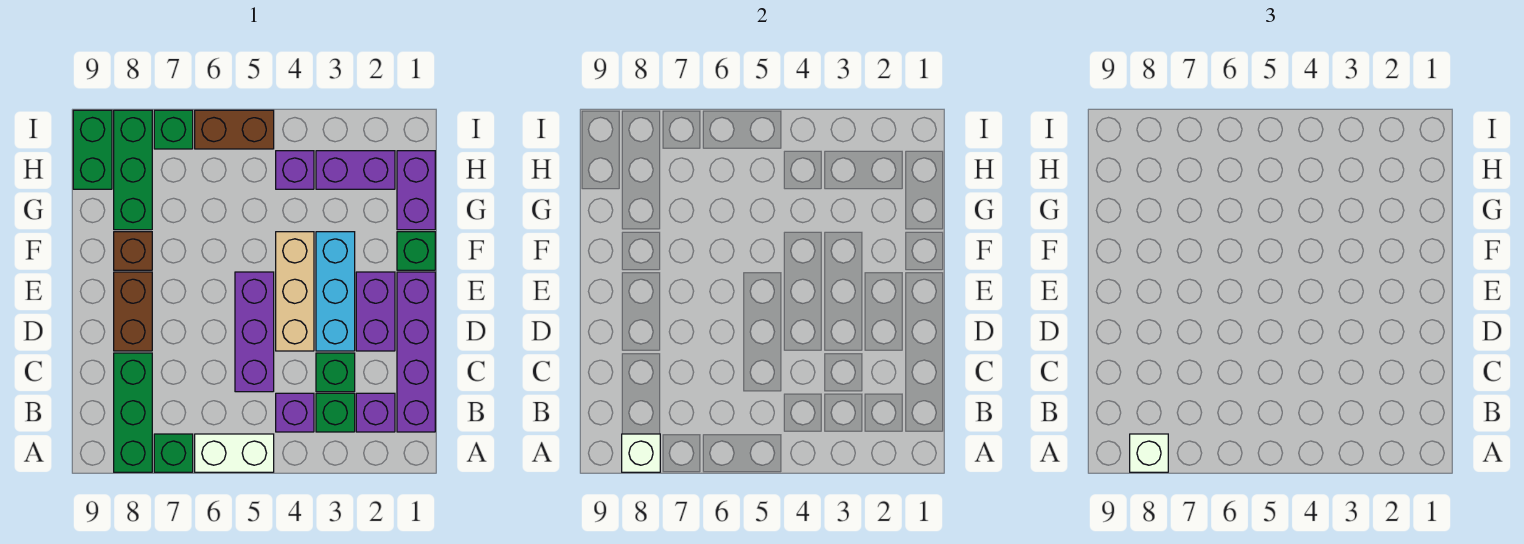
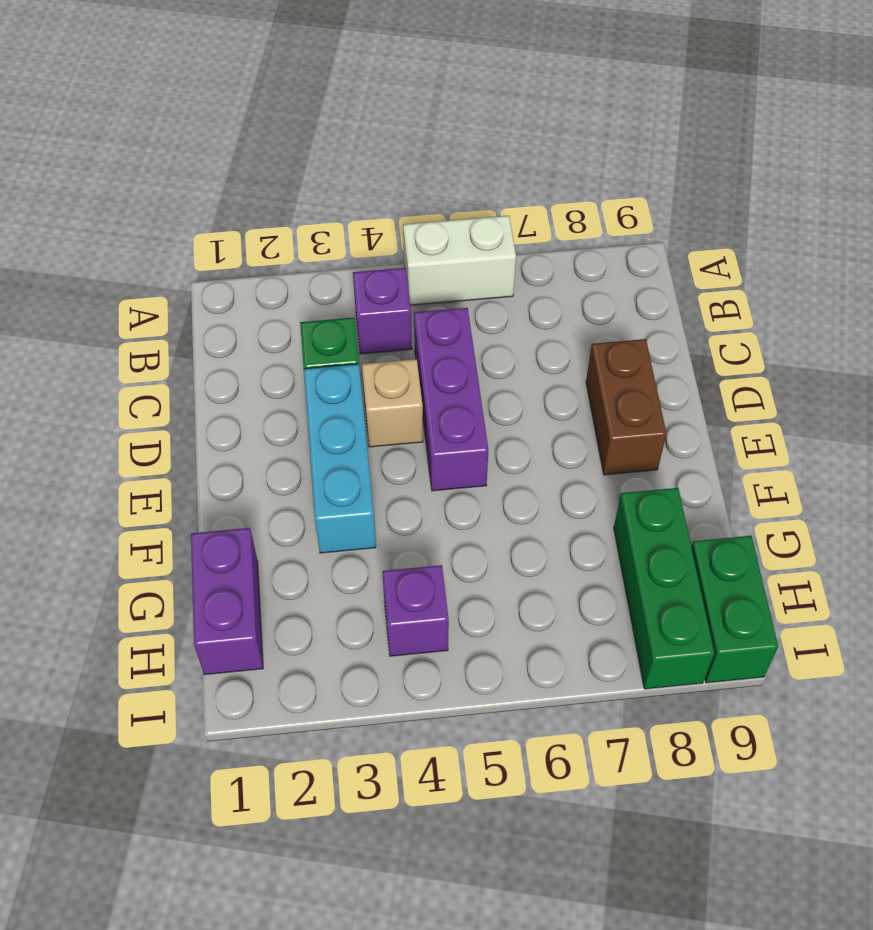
tan 1x1 brick [362,359,423,447] -> tan 1x3 brick [276,232,314,351]
none -> green 1x1 brick [154,434,193,472]
none -> green 1x3 brick [114,353,152,472]
none -> purple 1x4 brick [397,272,435,432]

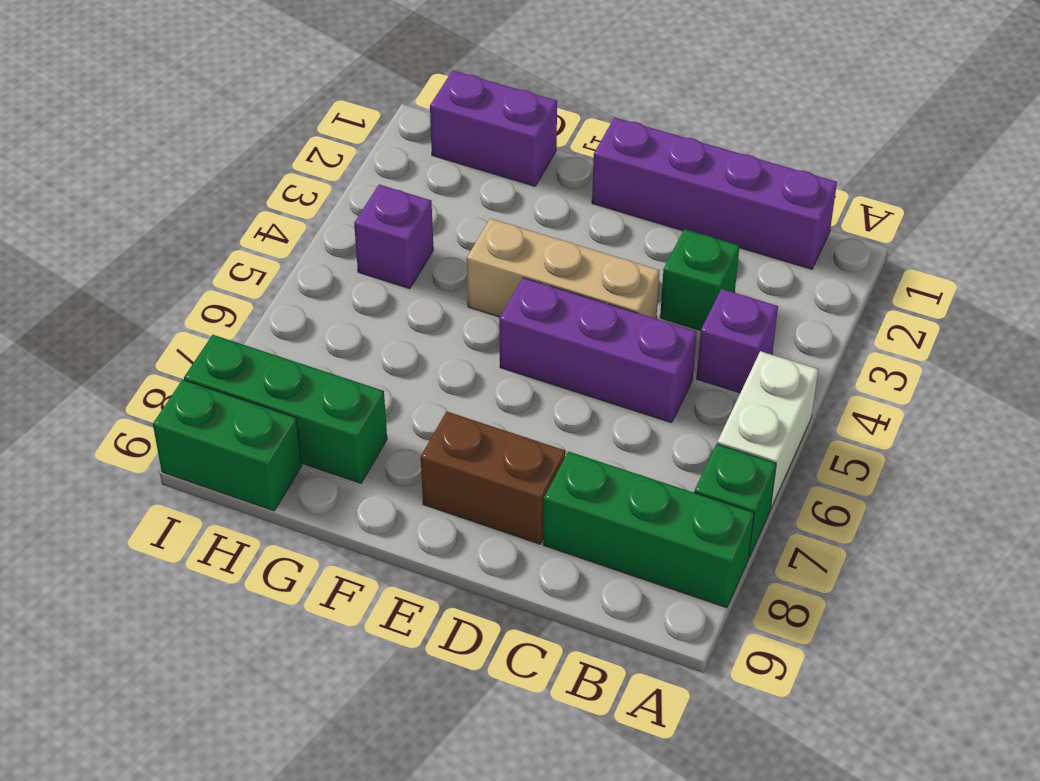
none -> purple 1x1 brick [356,393,395,432]
none -> green 1x1 brick [316,393,355,432]
none -> purple 1x2 brick [356,272,395,351]

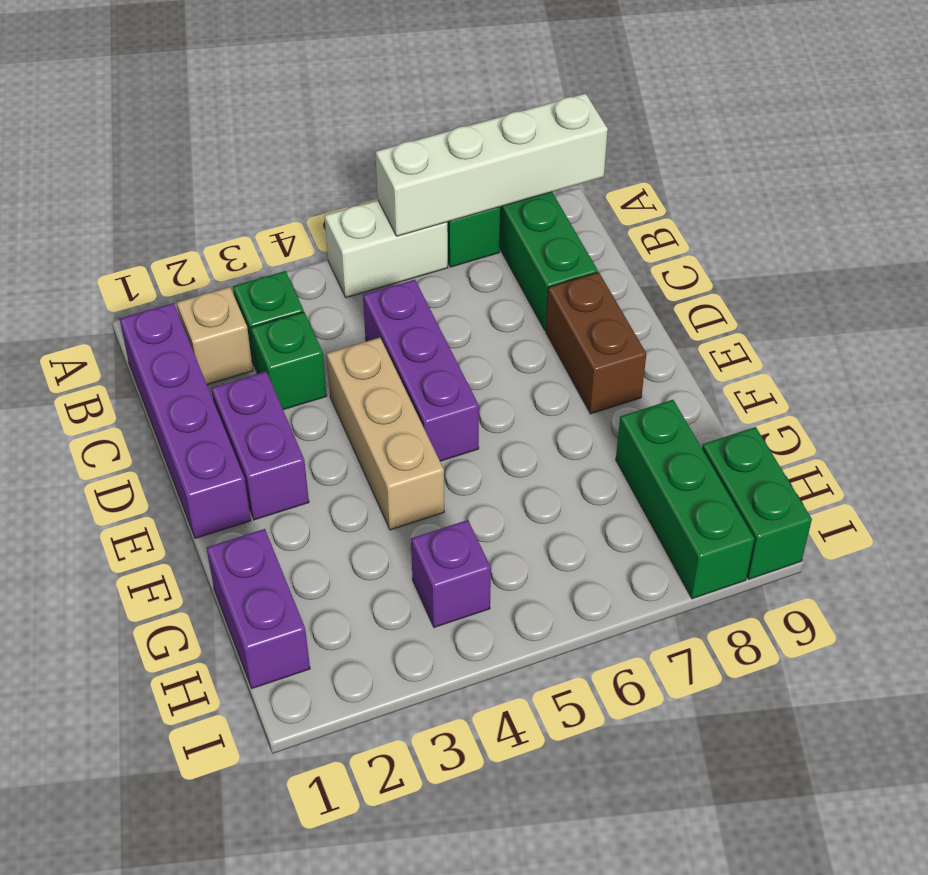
white 1x4 brick [375,93,608,236] -> white 1x1 brick [622,434,660,472]
tan 1x1 brick [177,287,253,385] -> purple 1x1 brick [356,393,395,432]
none -> purple 1x1 brick [276,393,314,432]
none -> cyan 1x3 brick [316,232,355,351]
none -> green 1x1 brick [397,232,435,270]

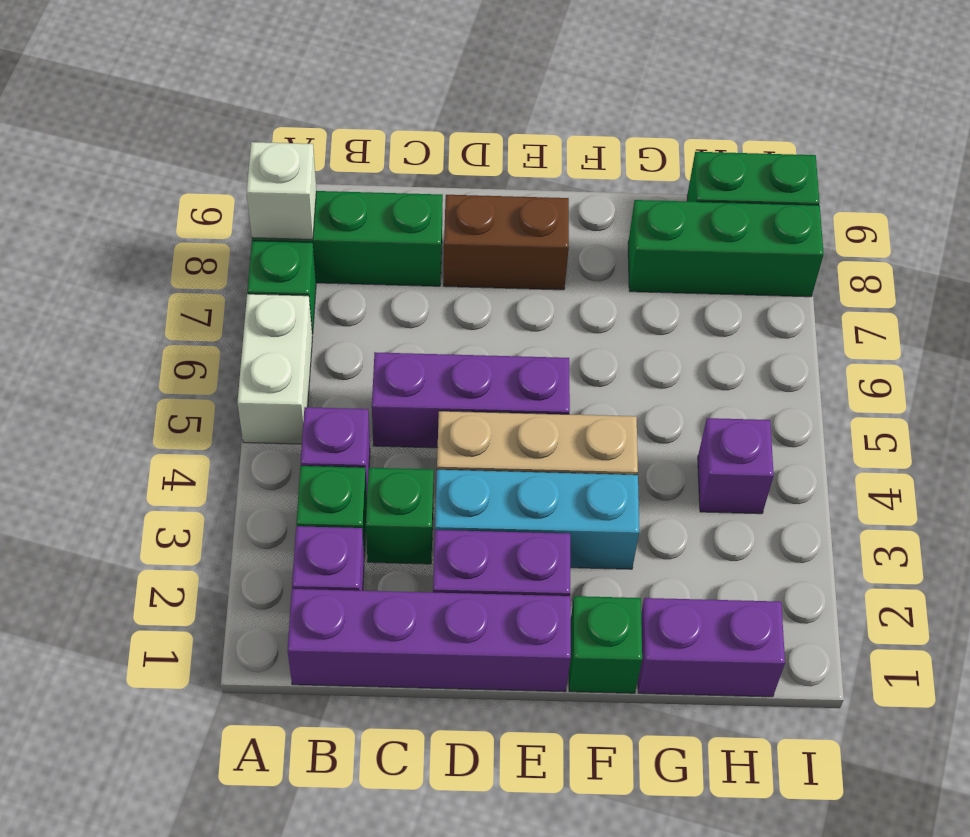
none -> brown 1x1 brick [114,232,152,270]
none -> purple 1x2 brick [316,151,395,189]
none -> brown 1x2 brick [195,110,274,149]

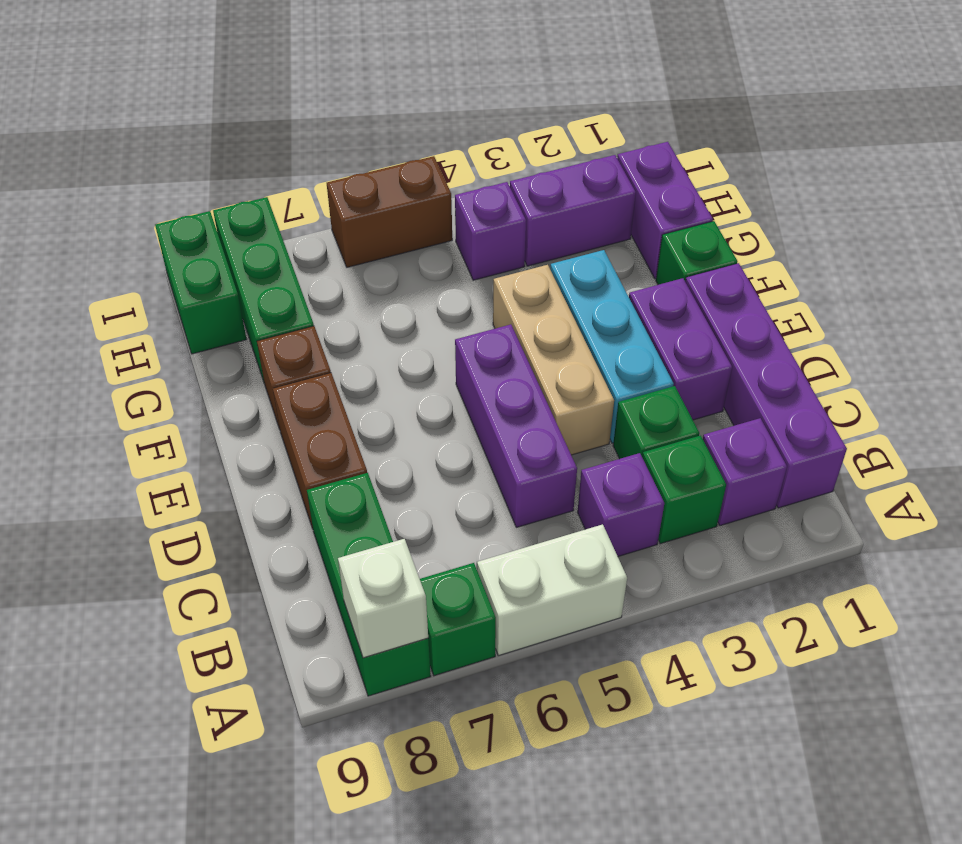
none -> green 1x1 brick [154,110,193,149]
none -> white 1x1 brick [1130,434,1168,472]

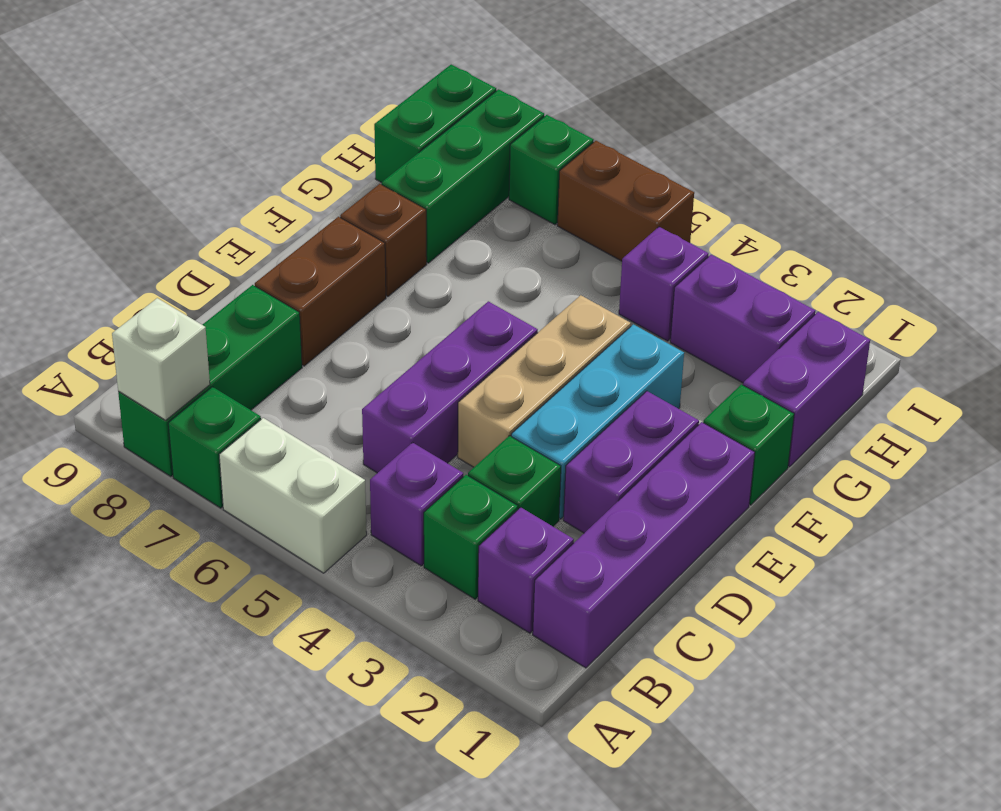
none -> white 1x1 brick [1130,434,1168,472]

